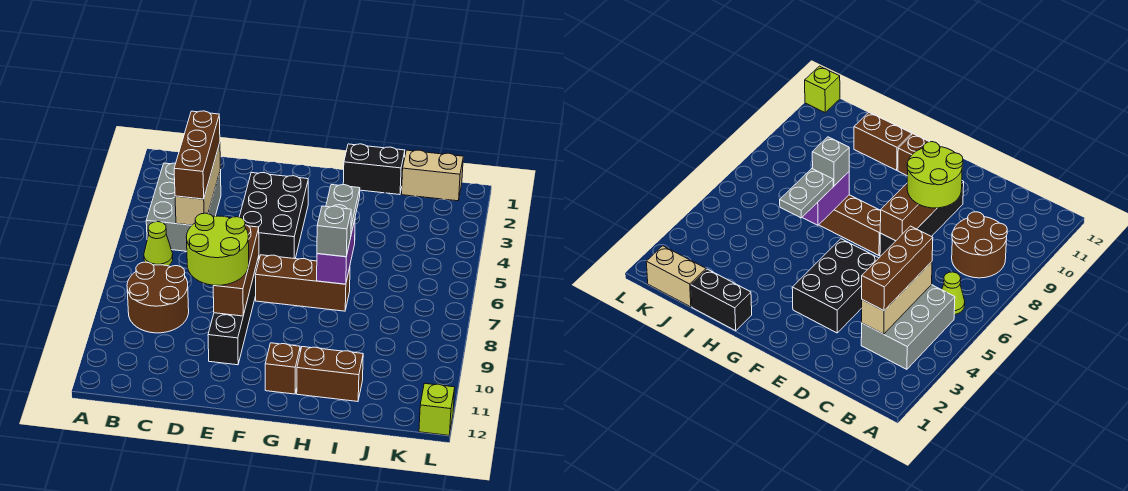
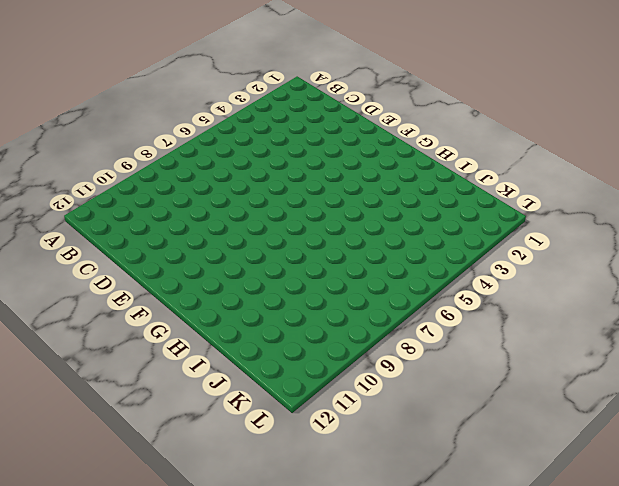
none -> grey 2x3 brick [146,163,221,251]
none -> lime 1x1 cone [144,222,173,266]
none -> brown 2x2 round brick [127,262,189,333]

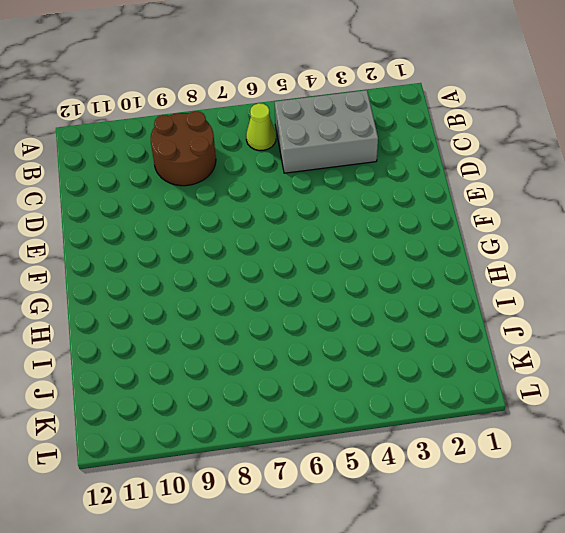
none -> black 2x3 brick [239,173,308,259]
none -> black 1x4 brick [208,256,259,365]
none -> brown 1x3 brick [255,255,350,311]

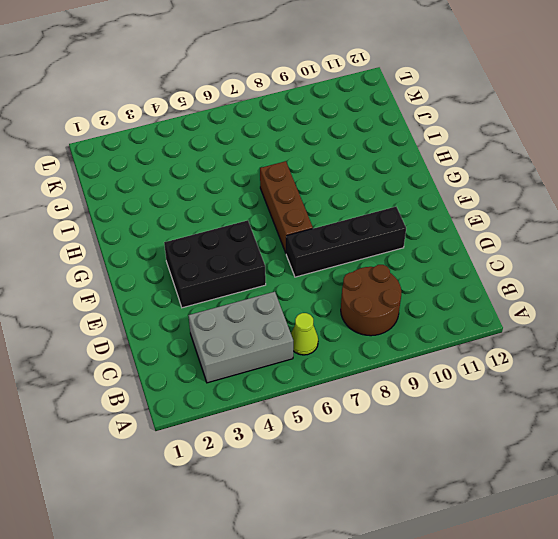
none -> brown 1x1 brick [265,343,300,394]
none -> black 1x2 brick [343,144,405,195]
none -> brown 1x2 brick [297,347,363,402]

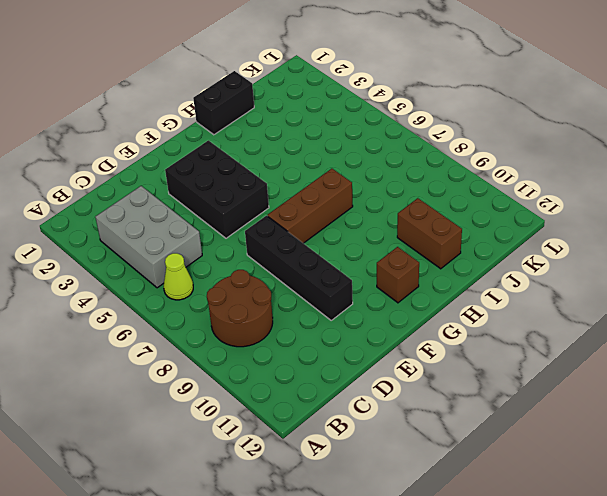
brown 1x2 brick [397,198,462,269] -> brown 1x2 brick turned to [297,347,363,402]
none -> tan 1x2 brick [402,150,463,201]
none -> lime 1x1 brick [419,383,455,435]
none -> tan 1x3 brick [175,143,220,225]

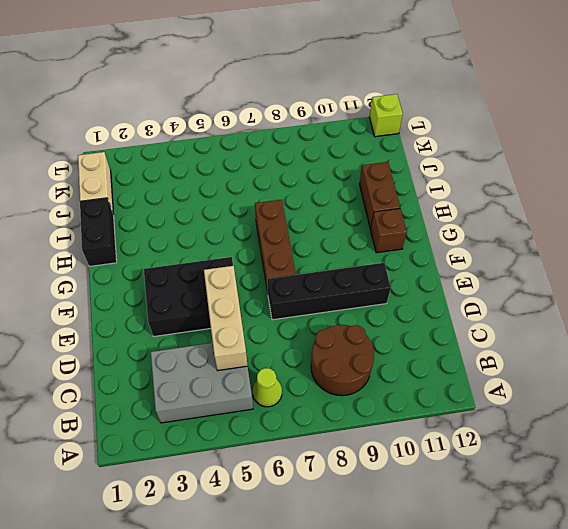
tan 1x3 brick [204,266,248,371] -> tan 1x3 brick turned to [175,143,220,225]
none -> brown 1x3 brick [213,225,259,316]
none -> purple 1x2 brick [317,220,355,284]
none -> brown 1x3 brick [174,111,220,199]

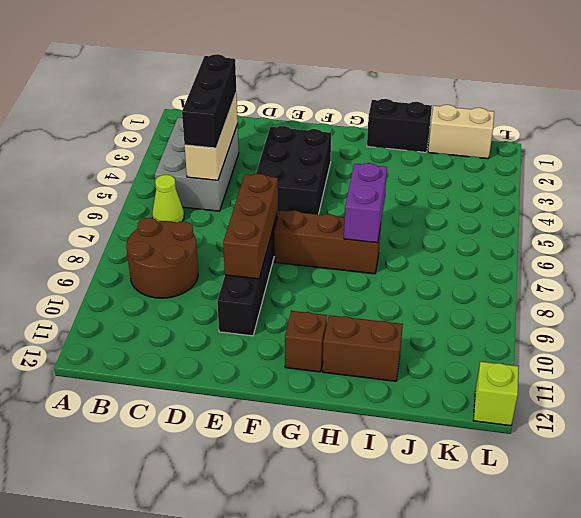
black 1x3 brick [182,54,236,148] -> brown 1x3 brick [174,111,220,199]
none -> lime 2x2 round brick [186,213,249,286]
none -> grey 1x2 plate [326,185,360,234]
none -> grey 1x1 brick [317,206,351,257]

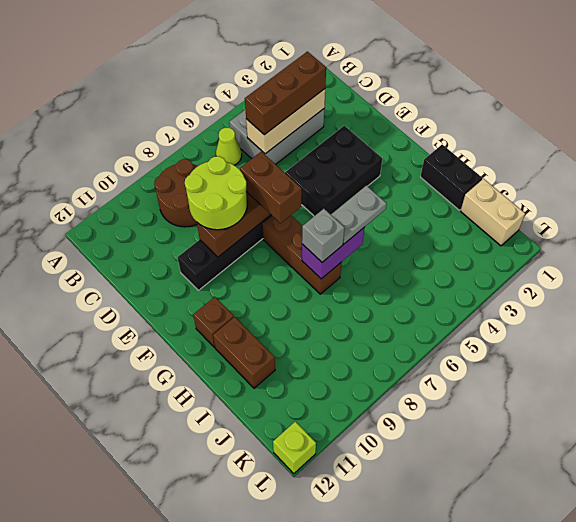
brown 1x2 brick [240,152,302,223] -> none

